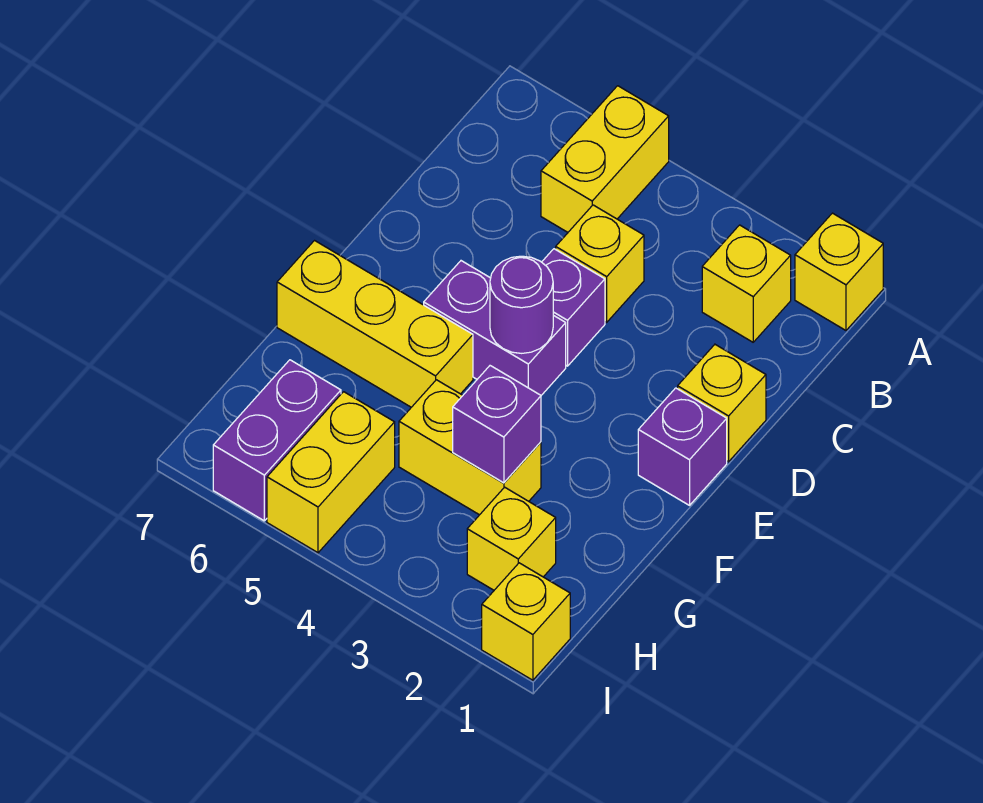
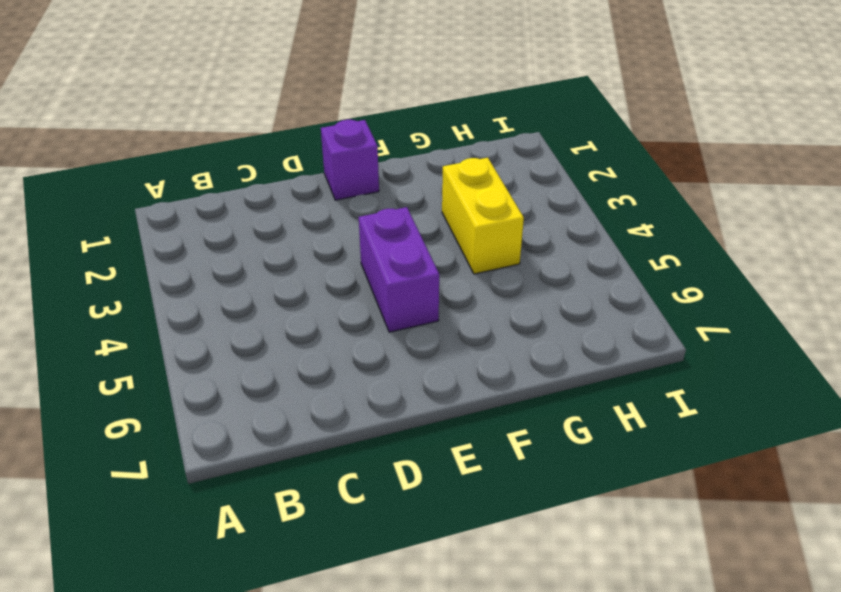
none -> yellow 1x1 brick [795,213,883,330]
none -> yellow 1x2 brick [541,86,669,232]
none -> yellow 1x1 brick [702,225,791,342]

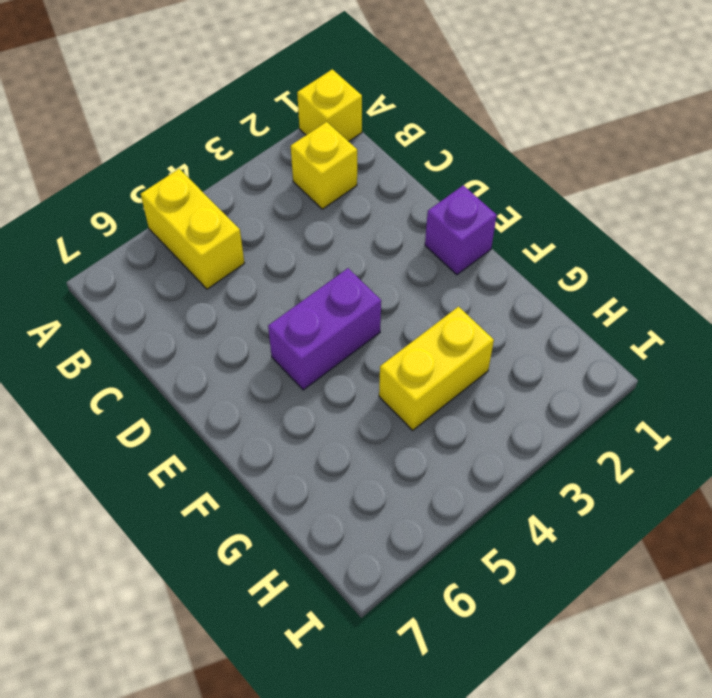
none -> yellow 1x1 brick [556,205,644,322]
none -> yellow 1x1 brick [678,345,766,462]
none -> purple 1x1 brick [542,249,605,366]

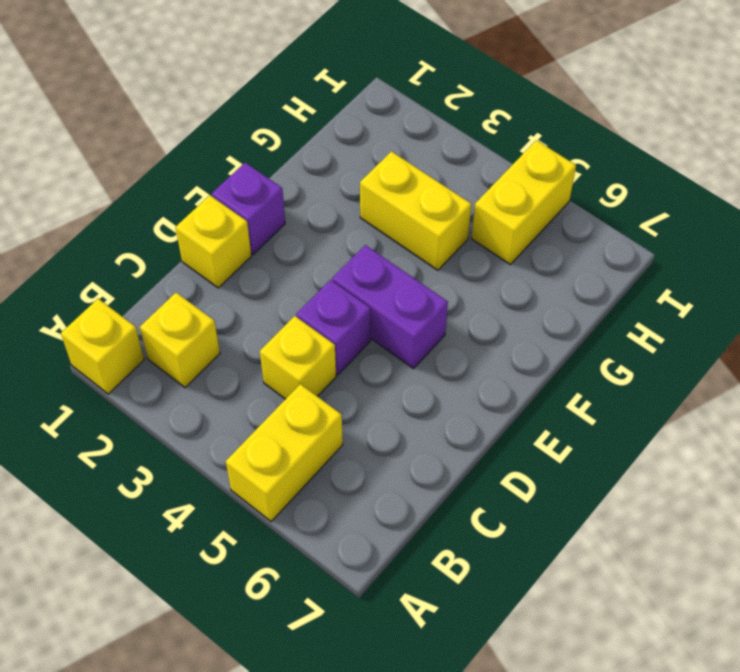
none -> yellow 1x3 brick [277,241,473,407]
none -> yellow 1x1 brick [467,487,556,590]
none -> purple 1x2 brick [213,360,341,521]

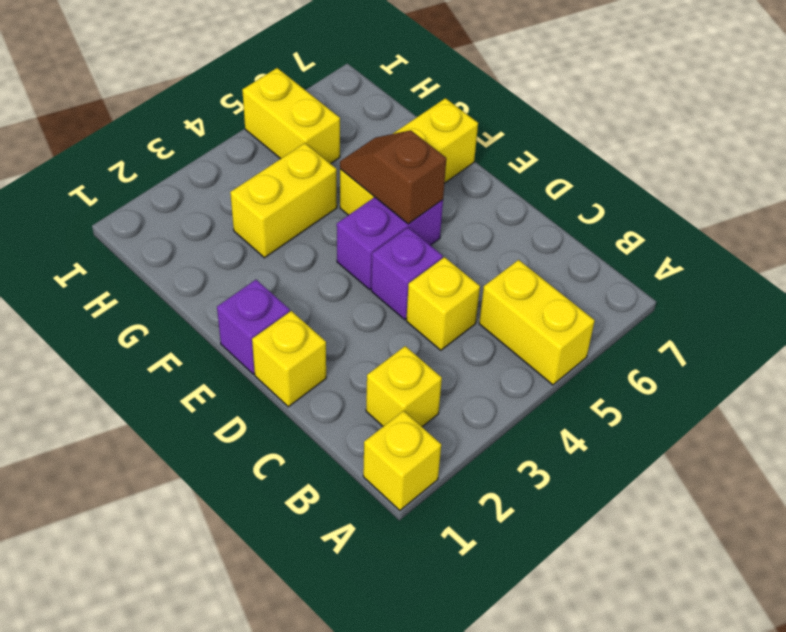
brown 1x2 slope [340,130,446,224] -> none
none -> yellow 1x1 brick [467,487,556,590]
none -> purple 1x2 brick [213,360,341,521]
none -> yellow 1x1 brick [482,563,570,680]

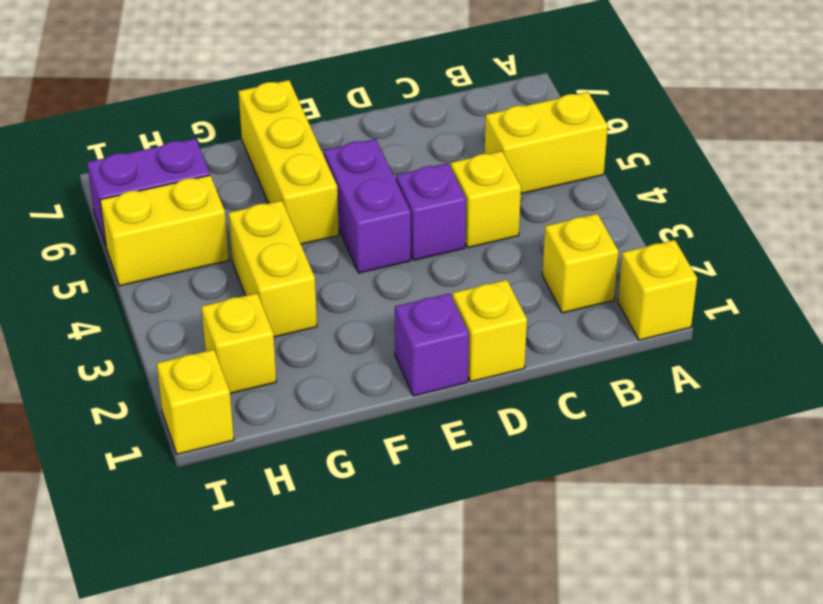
none -> purple 1x1 round brick [490,256,553,353]
none -> purple 1x1 brick [453,366,541,483]

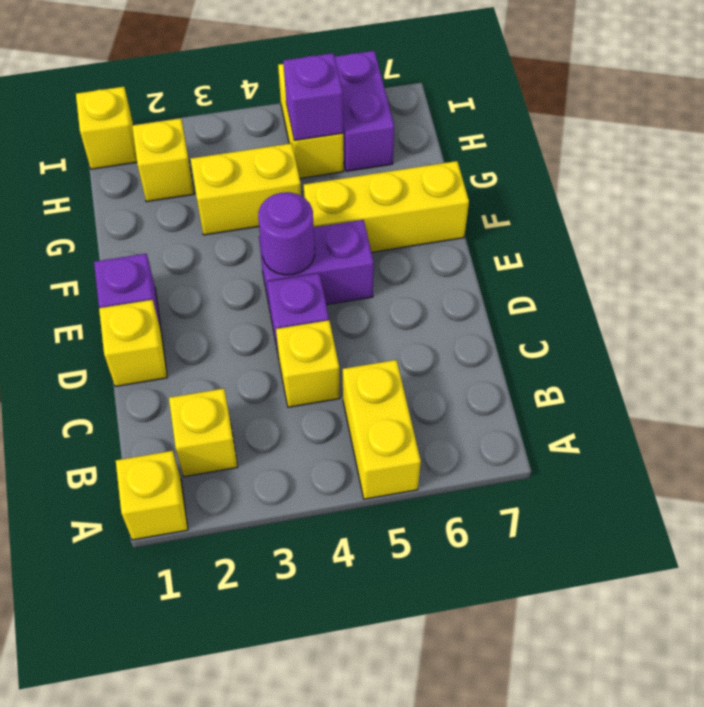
purple 1x1 brick [283,53,343,140] -> purple 1x1 brick moved to [453,366,541,483]

